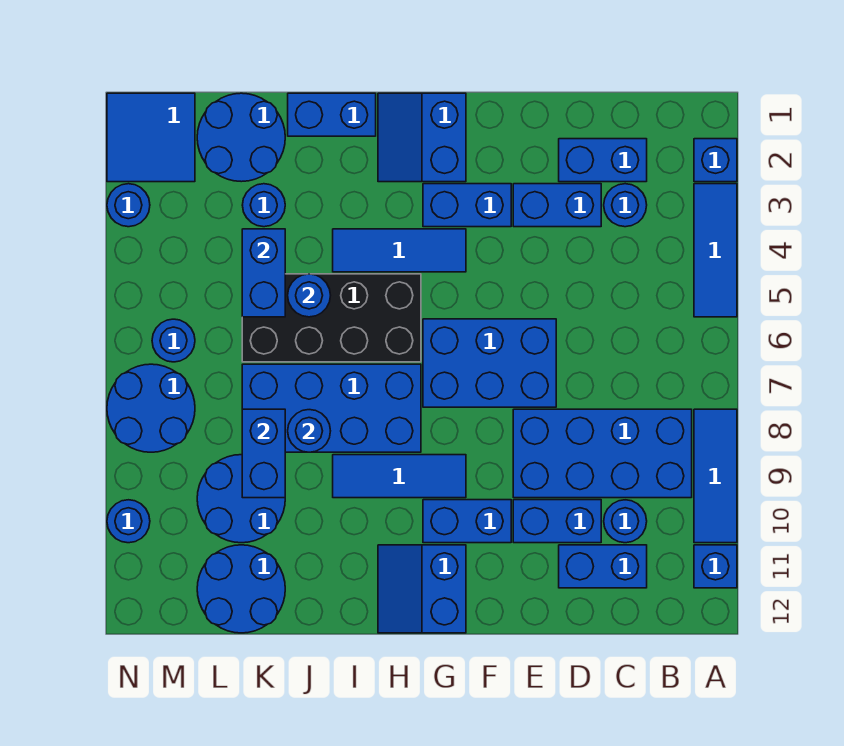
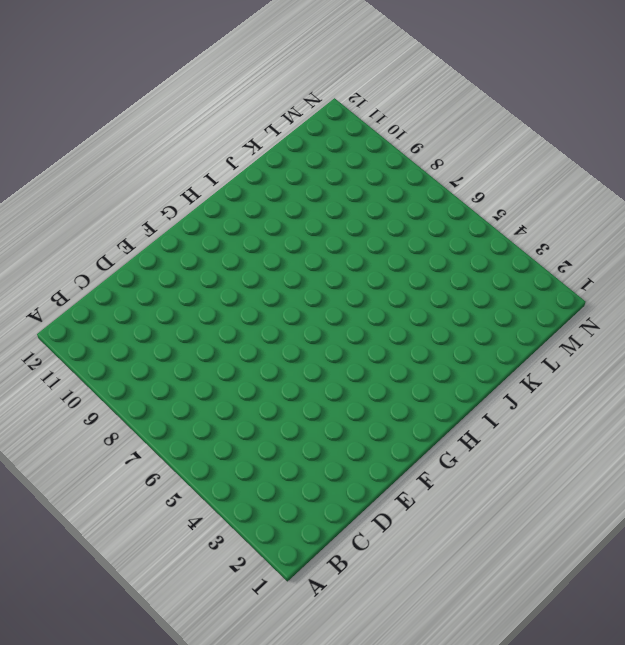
none -> blue 1x1 brick [694,139,737,182]
none -> blue 1x3 tile [694,184,737,317]
none -> blue 1x3 tile [694,409,737,543]
none -> blue 1x1 brick [694,545,737,588]

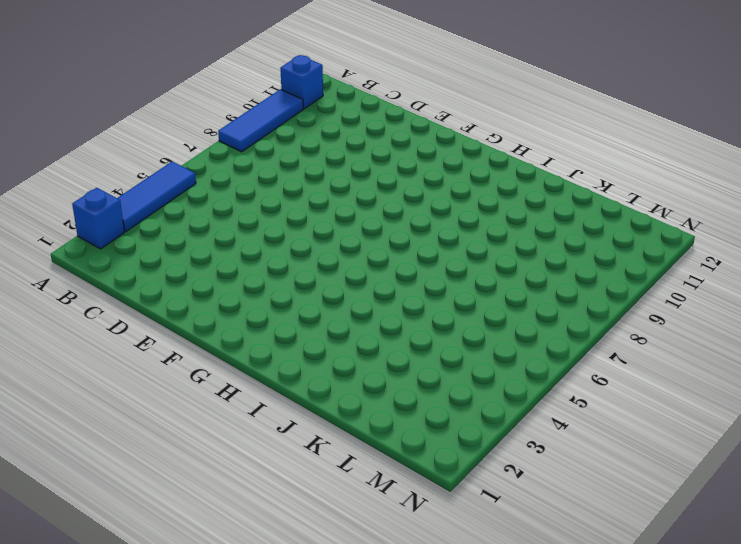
none -> blue 2x4 brick [513,409,692,498]
none -> blue 1x2 brick [559,139,647,182]
none -> blue 1x1 round brick [604,184,647,227]
none -> blue 1x1 round brick [604,500,647,543]

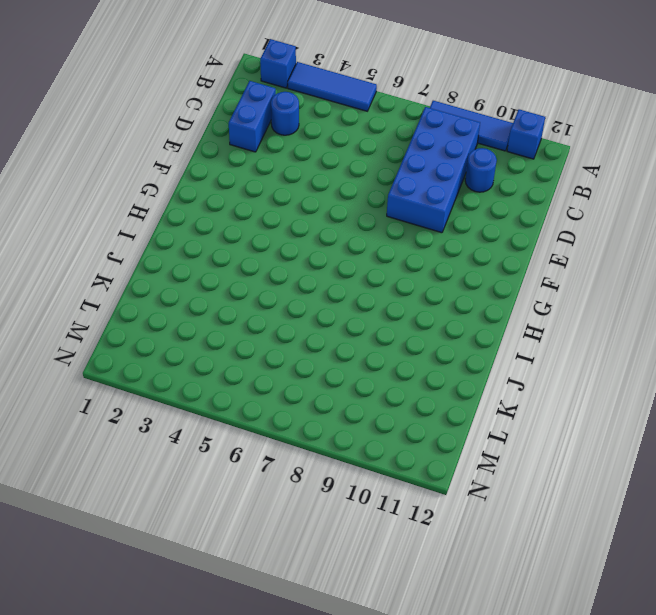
none -> blue 1x2 brick [559,545,647,588]
none -> blue 1x2 brick [513,184,601,227]
none -> blue 1x2 brick [513,500,601,543]
none -> blue 2x3 brick [423,319,556,407]

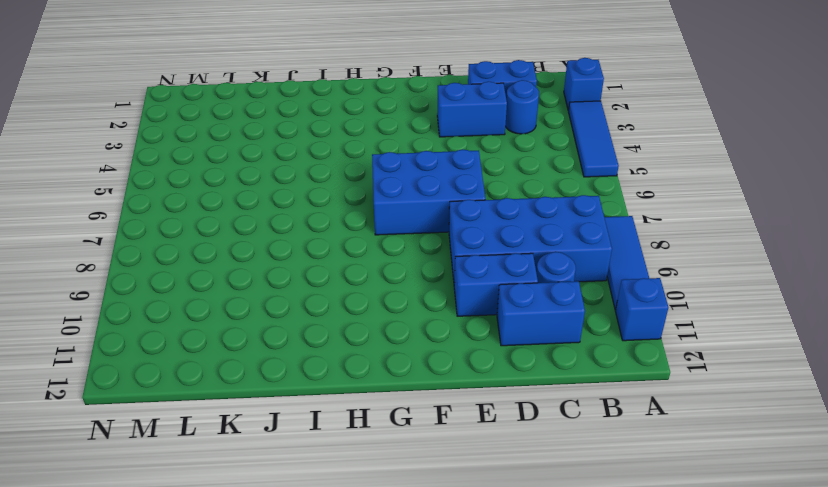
none -> blue 1x2 brick [423,184,511,227]
none -> blue 1x2 brick [423,500,511,543]
none -> blue 2x2 slope [378,93,466,182]
none -> blue 1x3 tile [333,229,466,272]

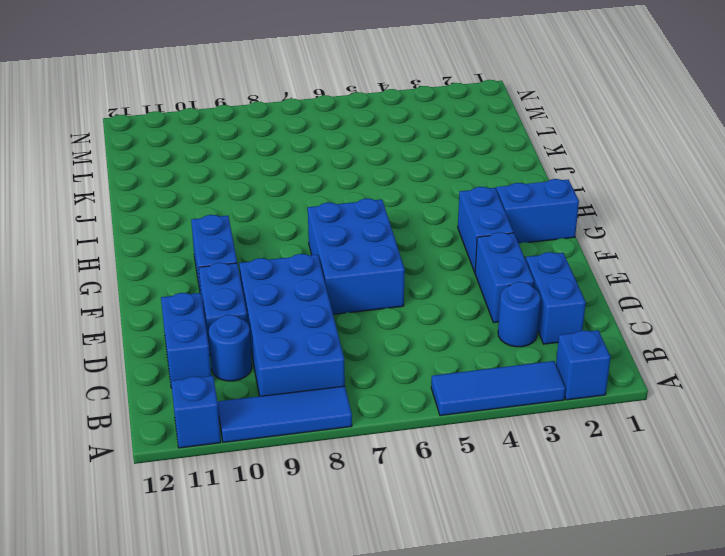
none -> blue 1x3 tile [333,229,466,272]
none -> blue 1x3 tile [333,455,466,498]
none -> blue 2x2 slope [378,545,466,633]
none -> black 2x4 brick [242,274,421,362]

